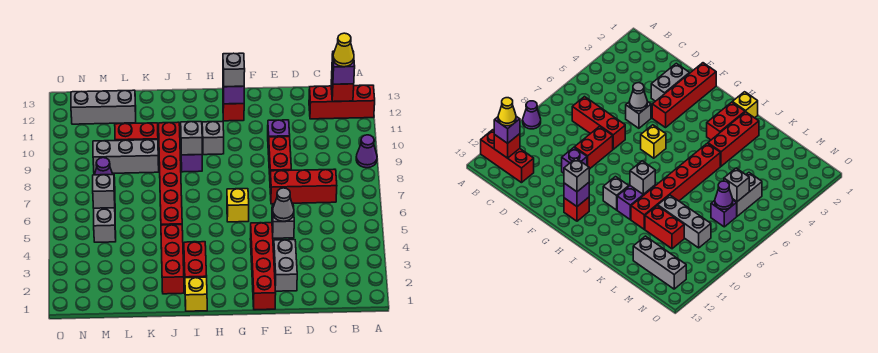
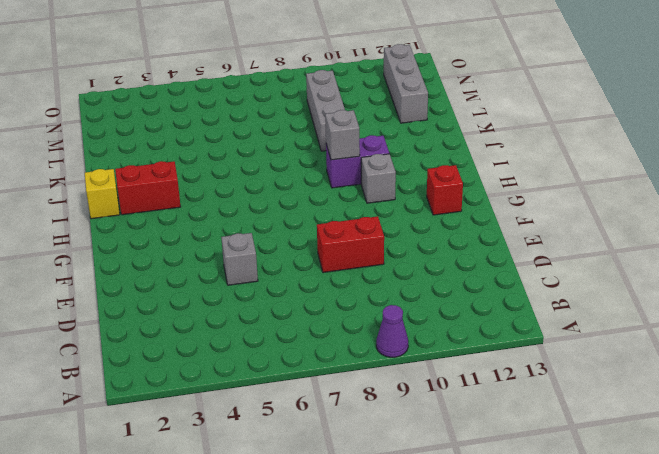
none -> red 1x3 brick [309,85,375,119]
none -> red 1x3 brick [270,169,337,204]
none -> grey 1x2 brick [274,240,297,291]
none -> purple 1x1 brick [268,120,290,152]

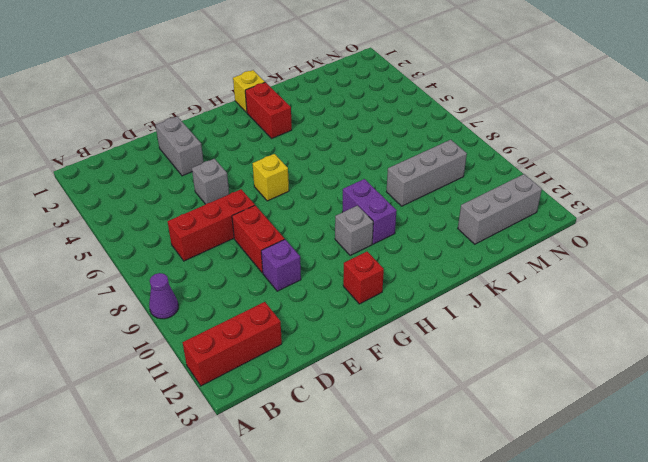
none -> red 1x4 brick [250,223,276,310]
none -> red 1x3 brick [161,225,184,294]
none -> red 1x6 brick [159,122,182,225]
none -> red 1x2 brick [115,123,158,141]

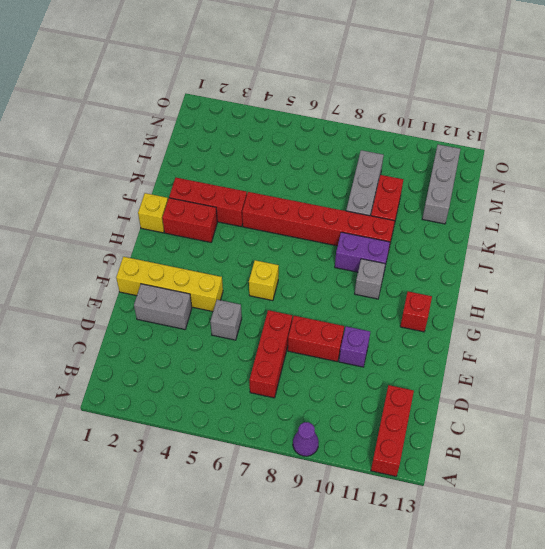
yellow 1x4 brick [116,257,223,312] -> red 1x4 brick [250,223,276,310]
none -> grey 1x2 brick [94,208,116,242]
none -> purple 1x1 brick [711,200,737,227]
none -> red 1x1 brick [331,78,354,102]
none -> grey 1x1 cone [273,188,294,221]

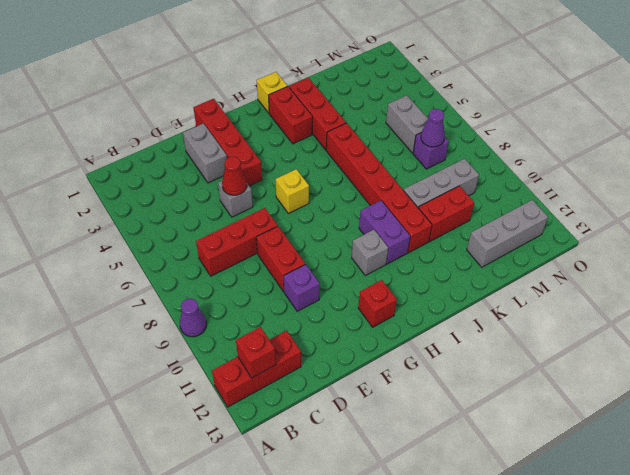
red 1x1 cone [222,157,247,195] -> grey 1x1 cone [273,188,294,221]
none -> purple 1x1 brick [223,86,244,104]
none -> grey 1x1 brick [181,122,202,155]
none -> grey 1x1 brick [93,175,115,208]
none -> purple 1x1 brick [332,51,355,84]

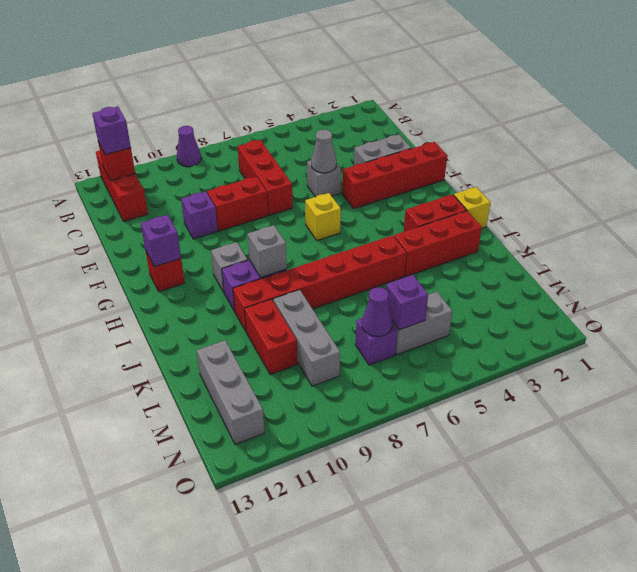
purple 1x1 brick [386,275,428,330] -> grey 1x1 brick [93,175,115,208]
none -> grey 1x1 brick [223,53,245,87]
none -> yellow 1x1 cone [333,33,354,67]

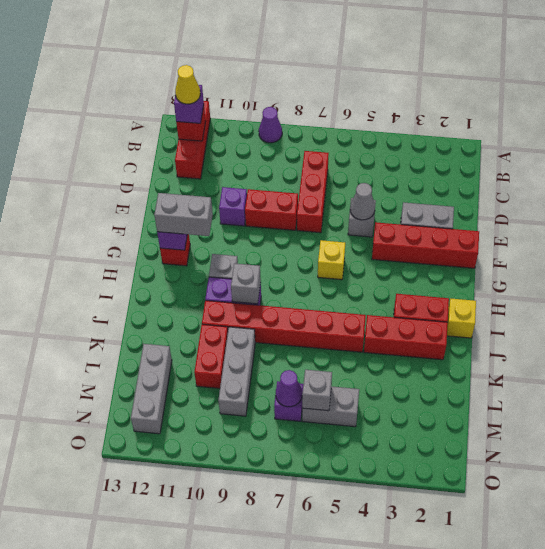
grey 1x2 brick [154,193,213,236] -> grey 1x1 brick [223,53,245,87]

